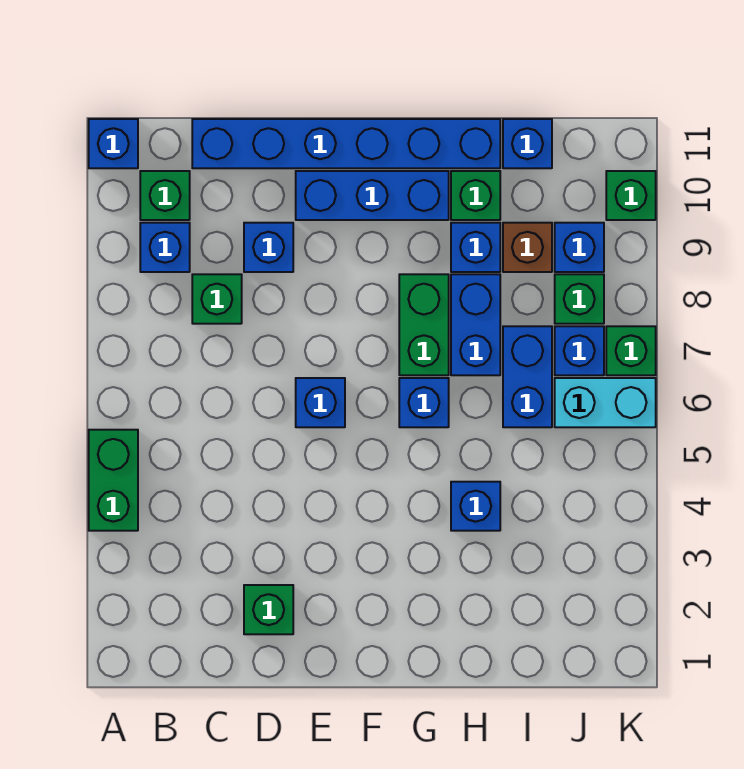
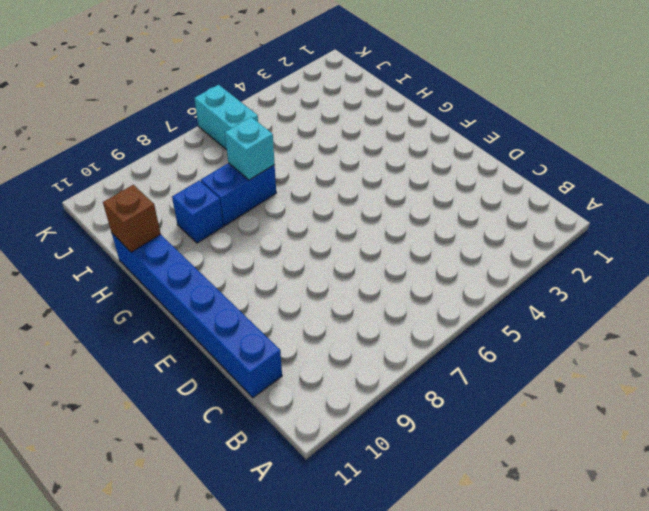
cyan 1x1 brick [225,117,275,180] -> none
brown 1x1 brick [103,185,161,252] -> brown 1x1 brick moved to [503,223,552,272]
none -> green 1x2 brick [89,430,138,531]
none -> blue 1x1 brick [89,119,138,168]
none -> blue 1x1 brick [140,223,190,272]

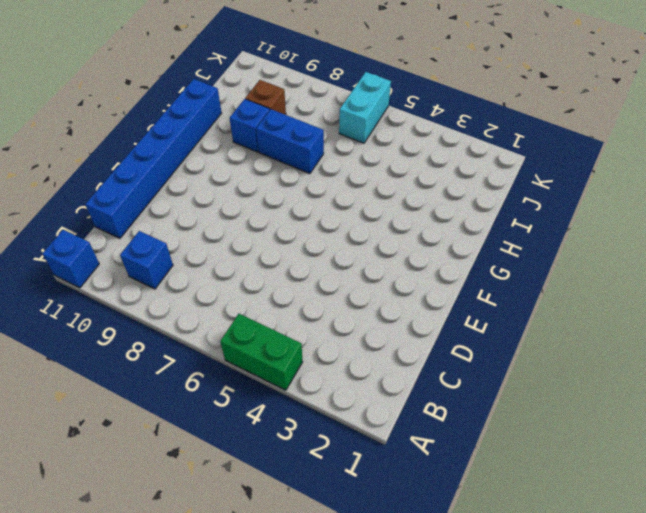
none -> green 1x1 brick [140,171,190,220]
none -> green 1x1 brick [192,274,242,324]
none -> green 1x1 brick [244,585,293,634]

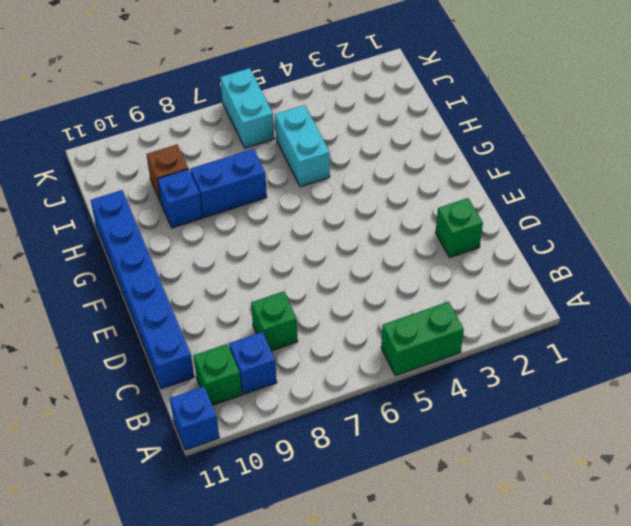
cyan 1x2 brick [275,105,330,187] -> none
none -> blue 1x1 brick [244,223,293,272]
none -> blue 1x1 brick [296,378,345,427]
none -> blue 1x3 brick [296,171,449,220]

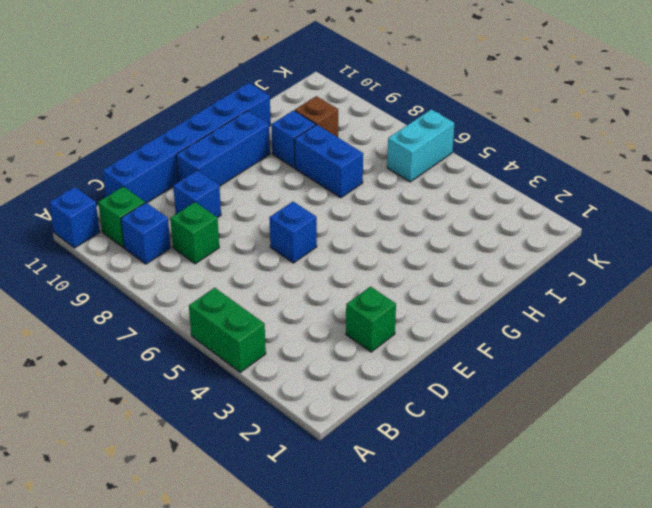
none -> blue 1x1 brick [399,378,449,427]
none -> green 1x2 brick [399,274,449,375]
none -> blue 1x1 brick [451,482,500,531]

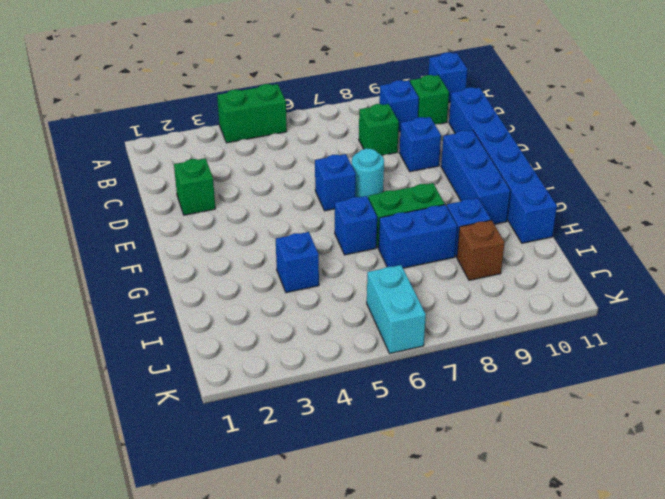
cyan 1x1 round brick [352,149,384,197] -> none
none -> green 1x1 brick [451,171,500,220]
none -> blue 1x2 brick [503,326,552,427]
none -> blue 1x1 brick [503,119,552,168]

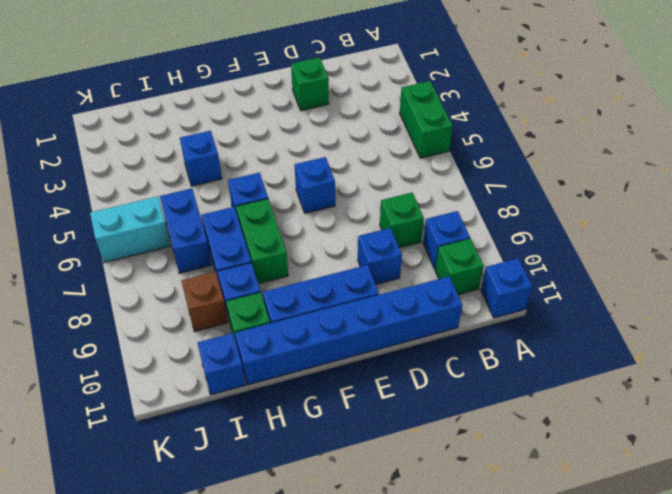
none -> blue 1x1 brick [555,326,604,375]
none -> green 1x1 brick [555,274,604,324]
none -> blue 1x1 brick [555,223,604,272]

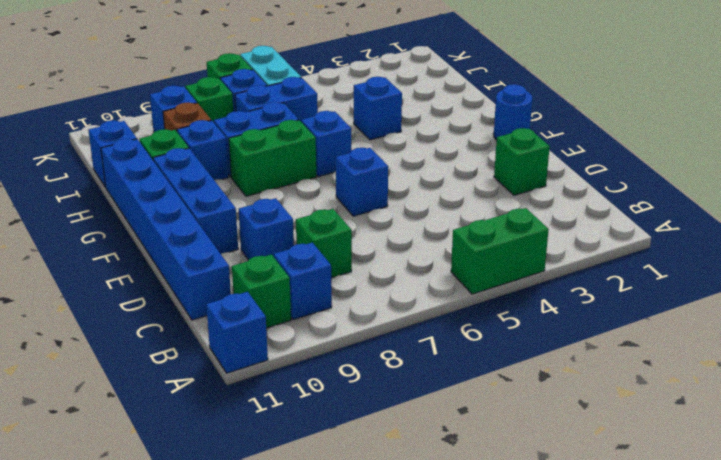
blue 1x1 round brick [494,84,532,140] -> none
none -> green 1x1 brick [606,171,656,220]

